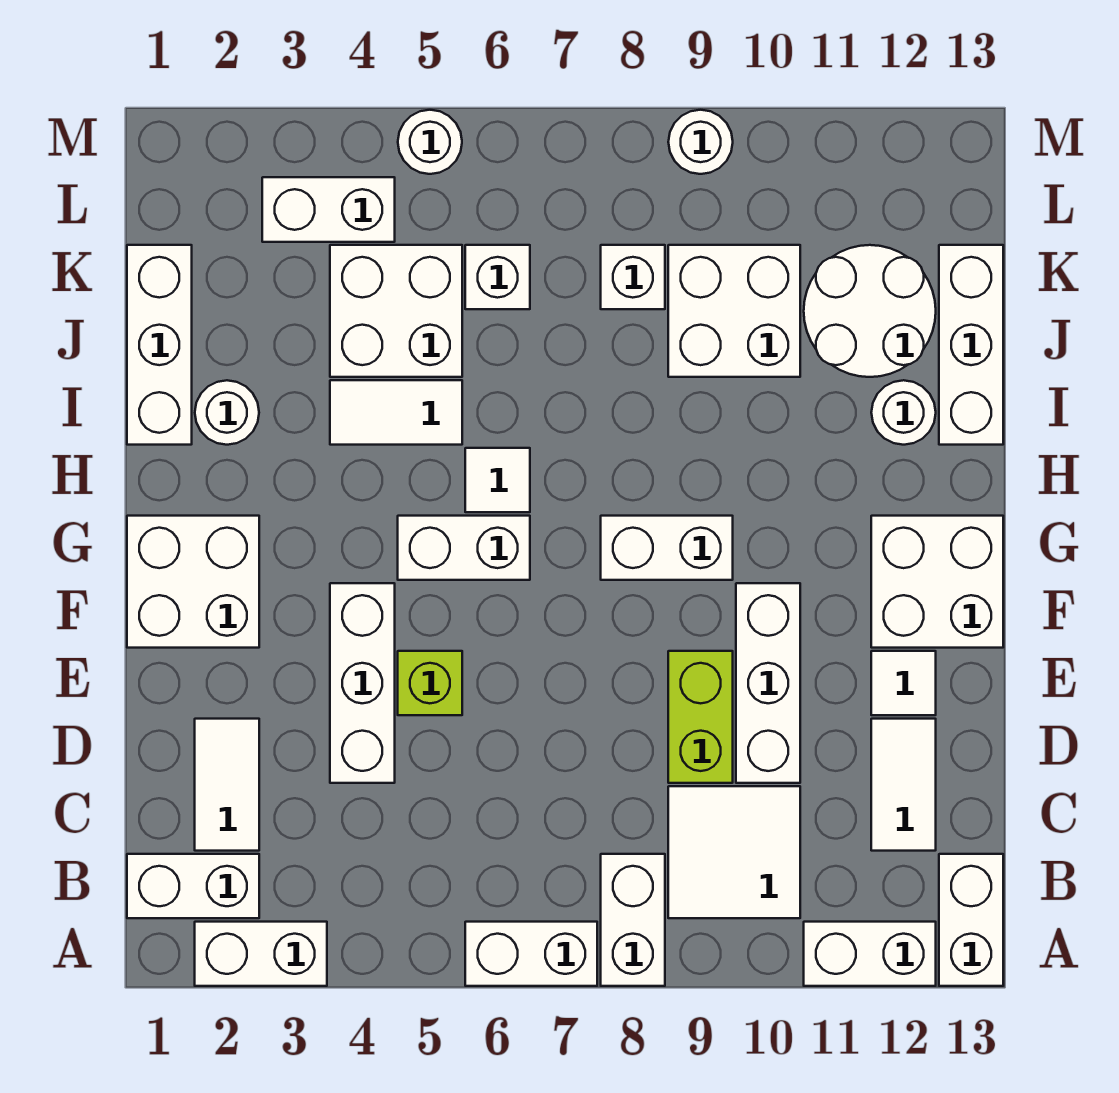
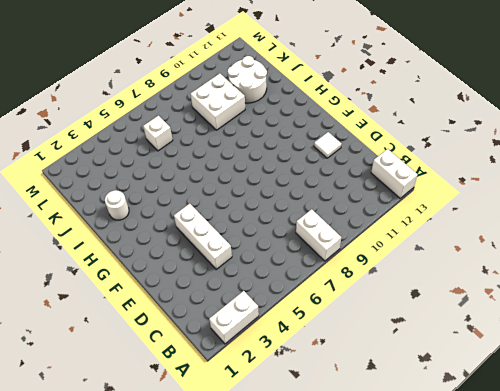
none -> white 1x2 brick [465,922,597,986]
none -> white 1x2 brick [804,922,936,986]
none -> white 1x2 brick [127,854,259,918]
none -> white 2x2 tile [668,786,800,918]

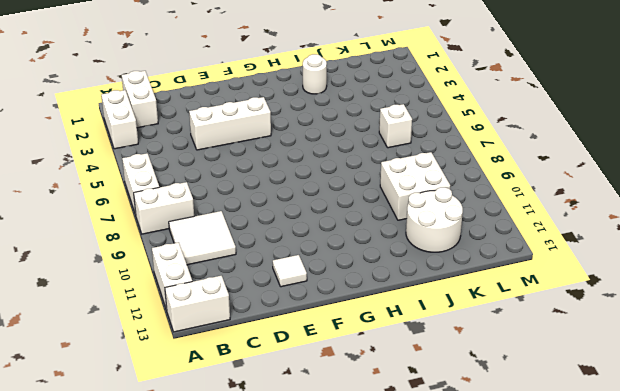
none -> white 1x2 tile [195,719,259,851]
none -> white 1x2 tile [871,719,936,851]
none -> lime 1x2 brick [668,651,733,783]
none -> white 1x3 brick [736,583,800,783]

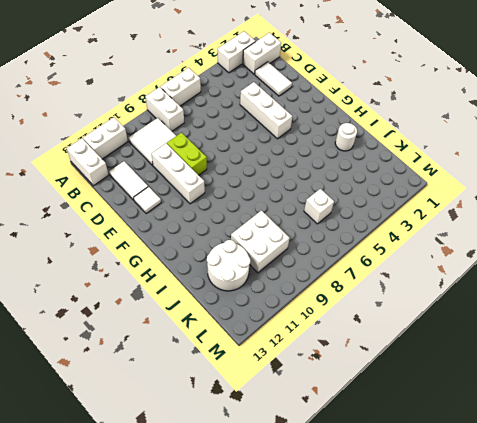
none -> lime 1x1 brick [398,651,462,715]
none -> white 2x2 brick [127,516,259,648]
none -> white 2x2 brick [871,516,1003,648]
none -> white 1x2 brick [398,516,530,580]

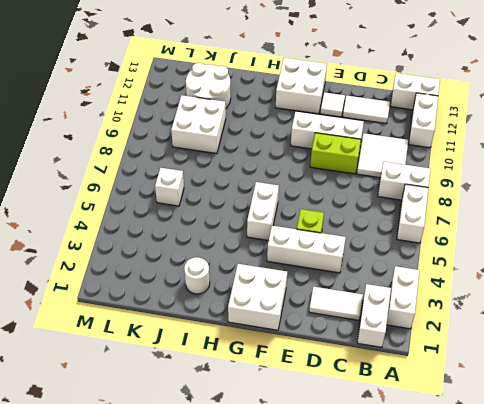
none -> white 1x2 brick [601,516,733,580]
none -> white 1x1 tile [465,448,530,512]
none -> white 1x3 brick [127,245,192,445]
none -> white 1x2 tile [330,380,462,445]

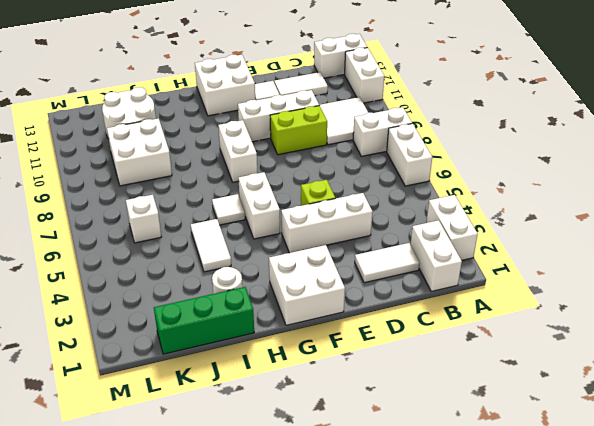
green 1x3 brick [154,287,254,354] -> white 1x3 brick [127,245,192,445]
none -> white 1x1 round brick [871,380,936,445]
none -> white 1x3 brick [939,245,1003,445]
none -> white 2x2 brick [330,245,462,377]
none -> white 1x1 brick [601,245,665,309]

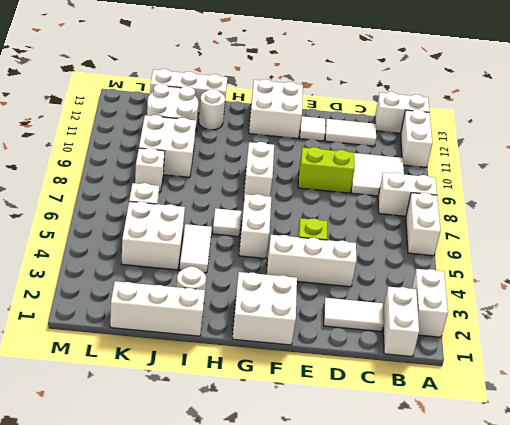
none -> white 1x3 brick [736,583,800,783]
none -> white 1x2 brick [262,177,395,242]
none -> white 1x1 round brick [398,110,462,174]
none -> white 1x1 round brick [668,110,733,174]

